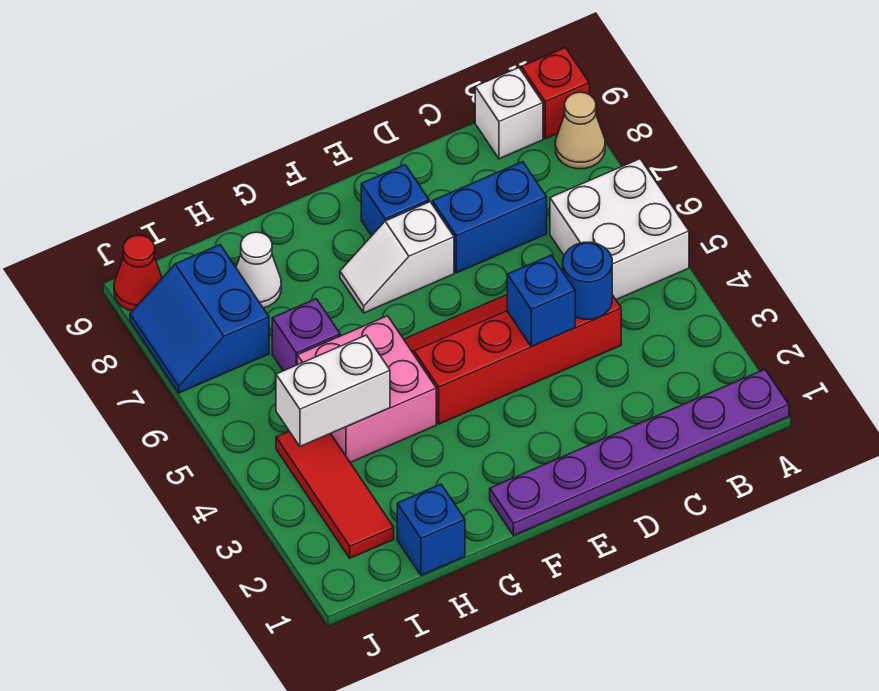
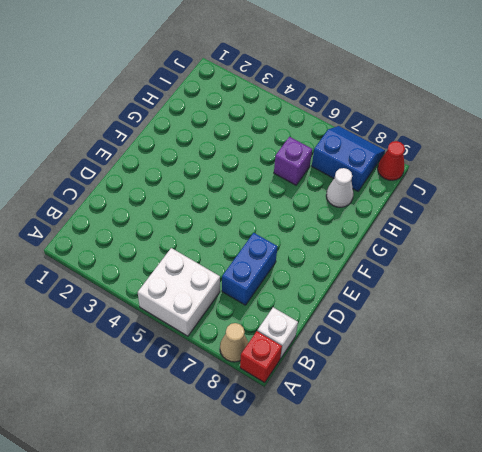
none -> purple 1x6 plate [490,369,789,536]
none -> red 2x4 slope [404,295,621,424]
none -> white 1x2 slope [340,202,454,313]

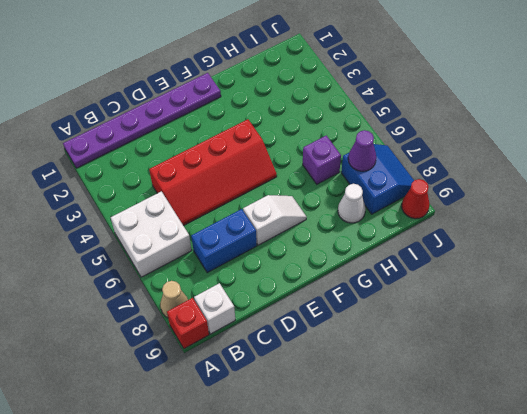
purple 1x1 cone [348,130,376,171] -> none
none -> blue 1x1 brick [361,165,429,236]
none -> pink 2x2 brick [297,316,436,463]
none -> blue 1x1 brick [397,484,465,575]

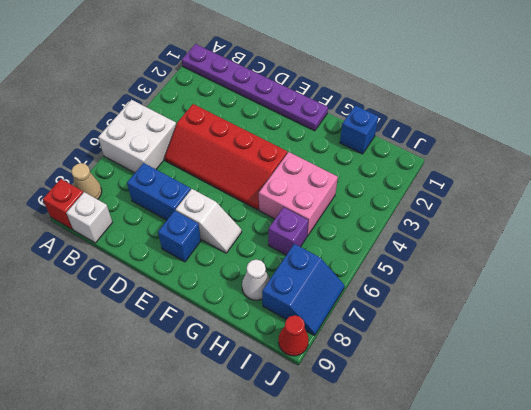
none -> red 1x3 tile [276,431,394,558]
none -> blue 1x1 round brick [563,242,612,319]
none -> blue 1x1 brick [507,255,575,347]

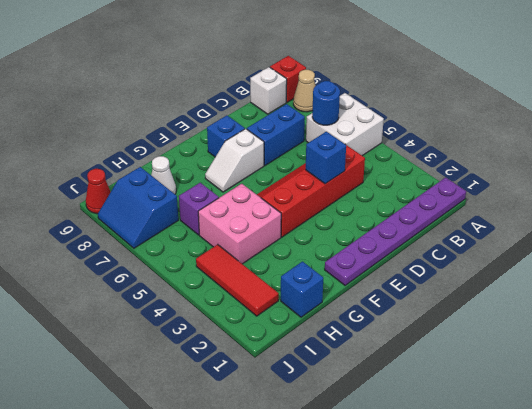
blue 1x1 round brick [312,81,340,125] -> blue 1x1 round brick moved to [563,242,612,319]
none -> white 1x2 brick [276,335,390,446]

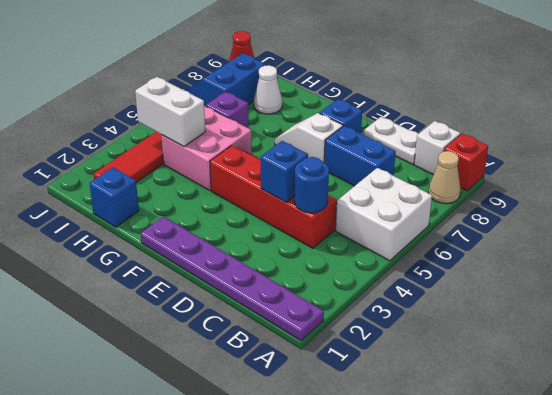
white 1x2 plate [363,117,418,164] -> none

